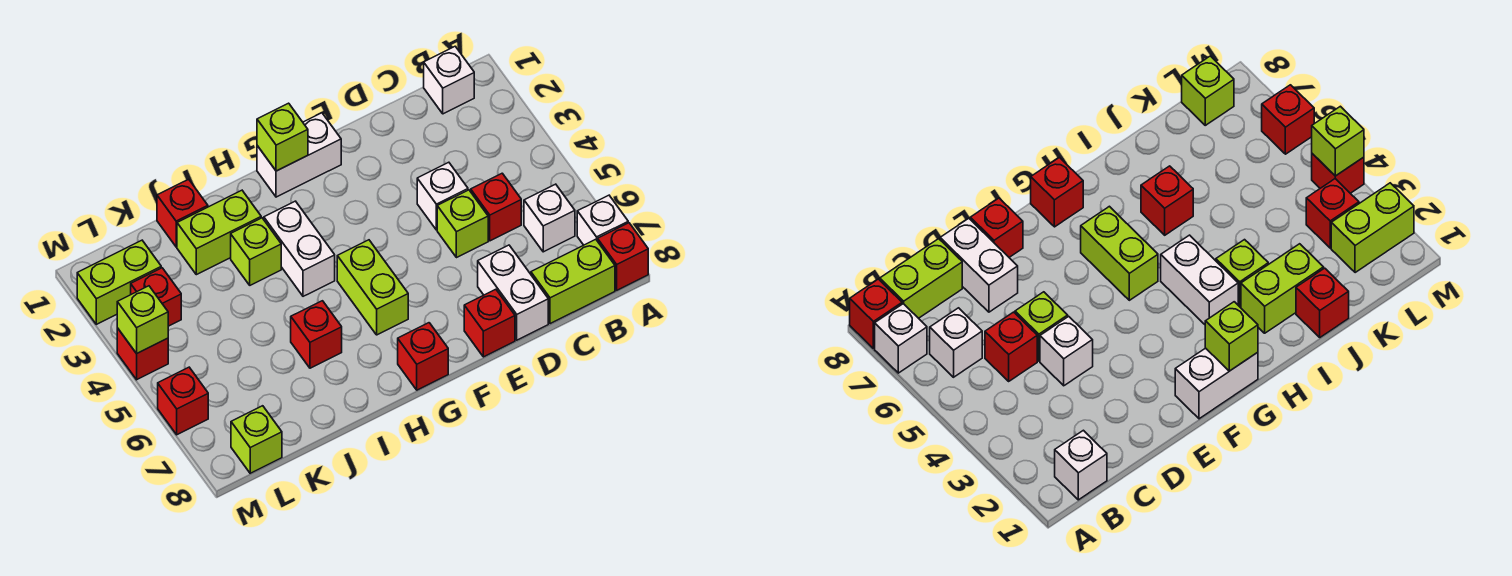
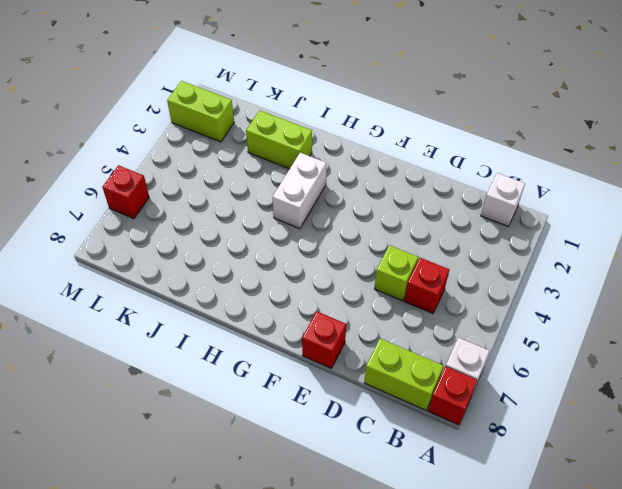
none -> white 1x1 brick [524,184,575,252]
none -> white 1x1 brick [417,162,468,230]
none -> white 1x2 brick [478,245,548,340]

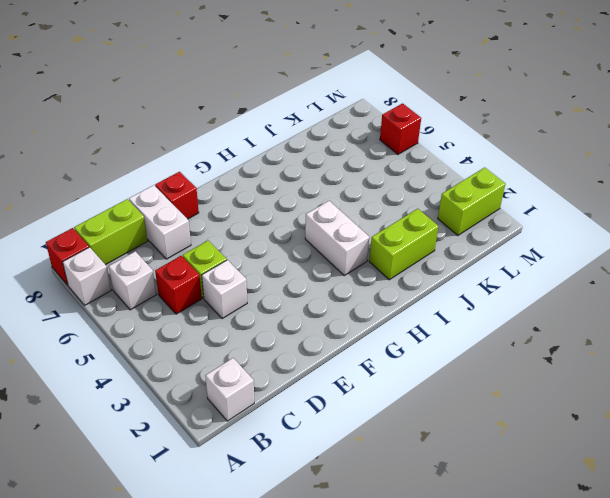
none -> white 1x2 brick [257,113,341,197]
none -> lime 1x2 brick [337,240,408,335]
none -> red 1x1 brick [398,323,448,390]

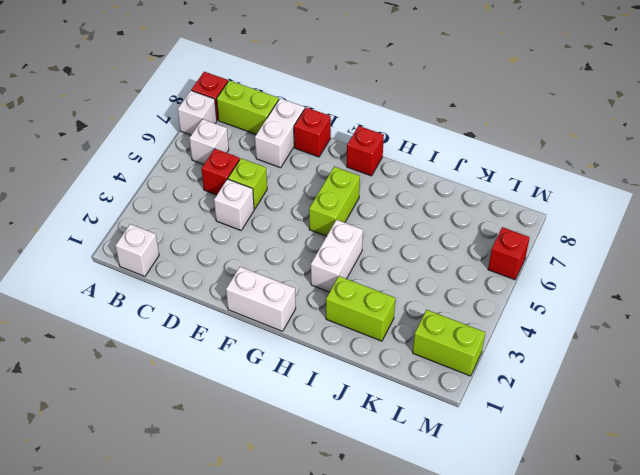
none -> lime 1x1 brick [231,218,281,285]
none -> red 1x1 brick [291,301,342,368]
none -> red 1x1 brick [157,179,208,247]

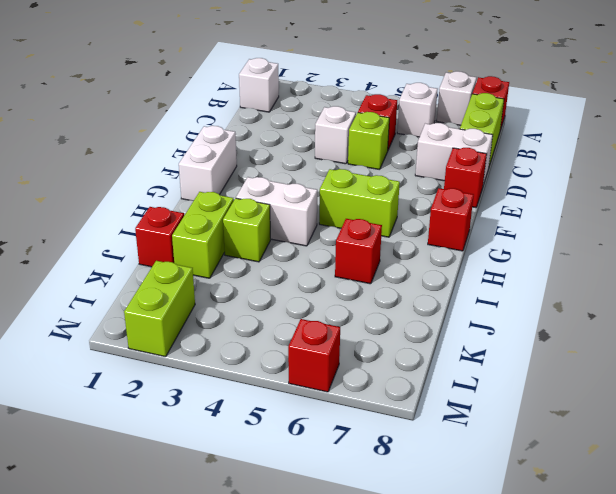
none -> red 1x1 brick [131,268,181,326]
none -> lime 1x1 brick [231,406,282,473]
none -> red 1x1 brick [117,328,168,380]

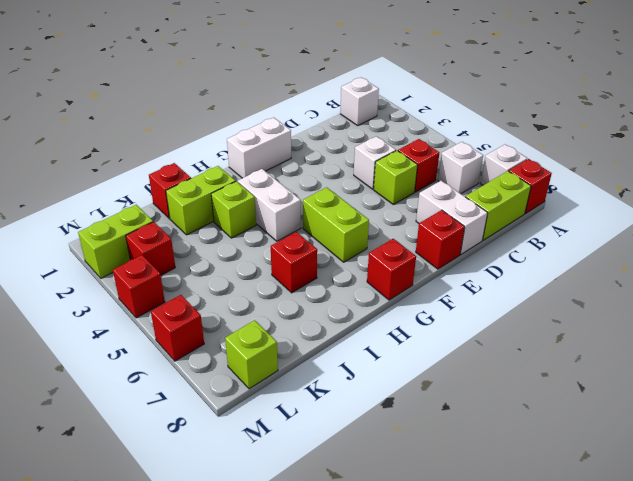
none -> lime 1x1 brick [257,103,308,171]
none -> lime 1x1 brick [117,286,168,354]

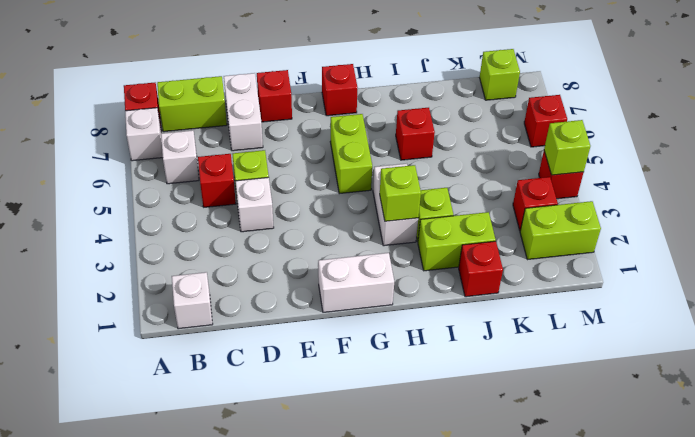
lime 1x1 brick [380,165,421,221] -> lime 1x1 brick moved to [257,103,308,171]

